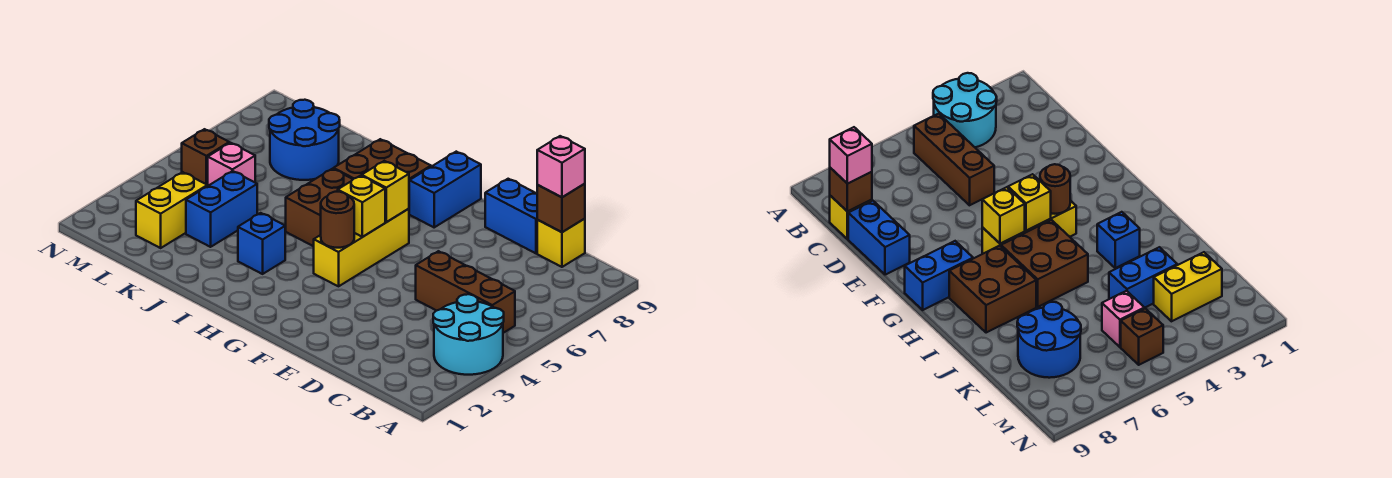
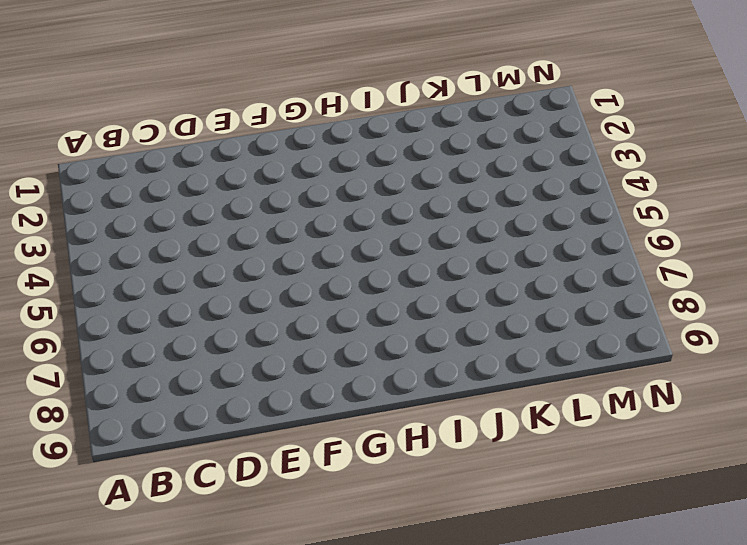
none -> cyan 2x2 round brick [433,294,504,375]
none -> brown 1x3 brick [416,251,515,333]
none -> yellow 1x1 brick [537,219,585,267]

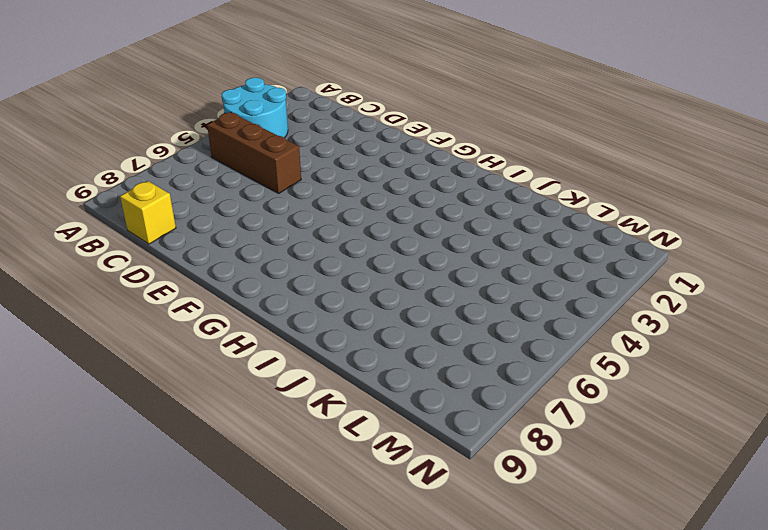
none -> blue 1x2 brick [485,179,538,253]
none -> yellow 1x3 brick [314,209,409,286]
none -> blue 1x2 brick [409,152,481,227]

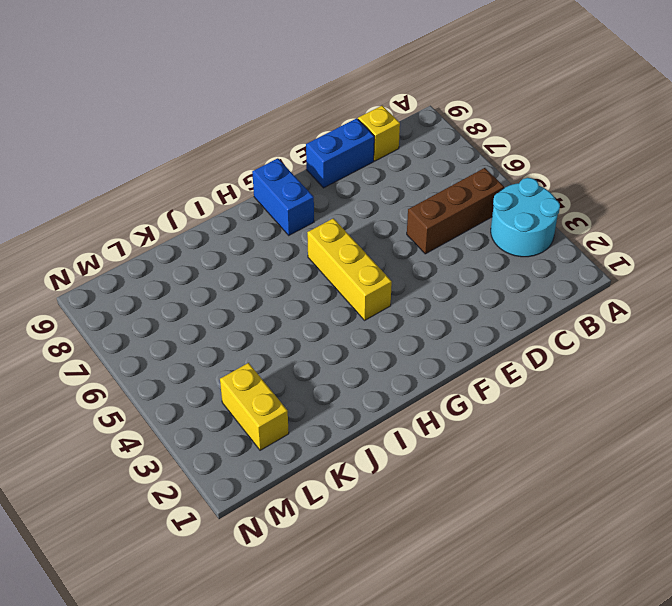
none -> brown 2x2 brick [286,169,353,246]
none -> brown 2x2 brick [334,139,431,180]
none -> blue 1x1 brick [238,213,285,274]

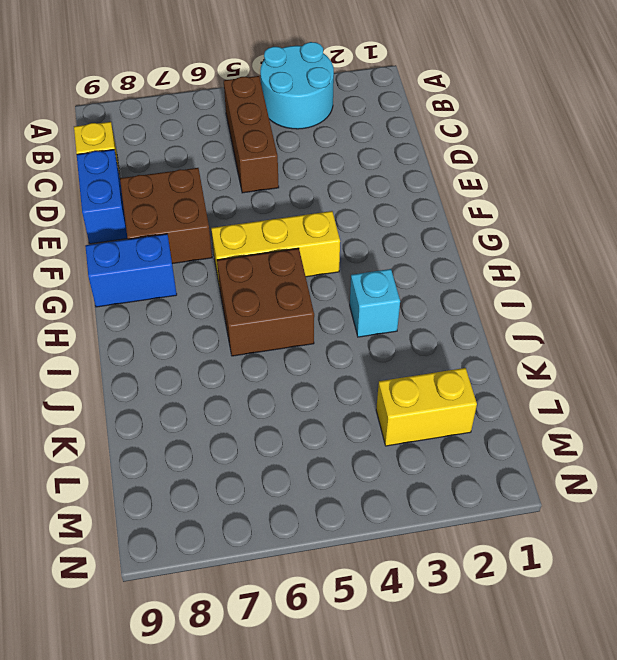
brown 2x2 brick [120,168,212,264] -> brown 2x2 brick moved to [334,139,431,180]
cyan 1x1 brick [350,269,400,337] -> blue 1x1 brick [238,213,285,274]
none -> blue 1x2 brick [186,171,257,247]
none -> blue 2x2 round brick [269,100,340,180]
none -> pink 1x1 brick [208,143,255,186]

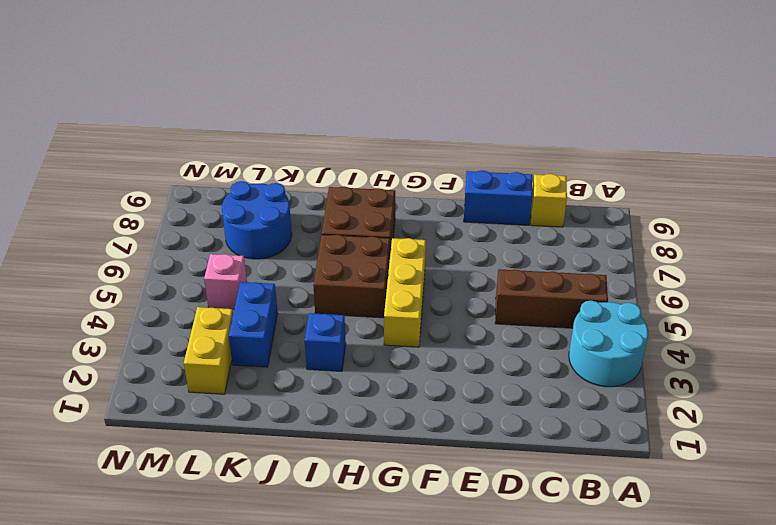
none -> blue 1x2 brick [409,152,481,227]
none -> brown 1x1 brick [182,129,229,186]
none -> brown 1x1 brick [537,184,585,232]

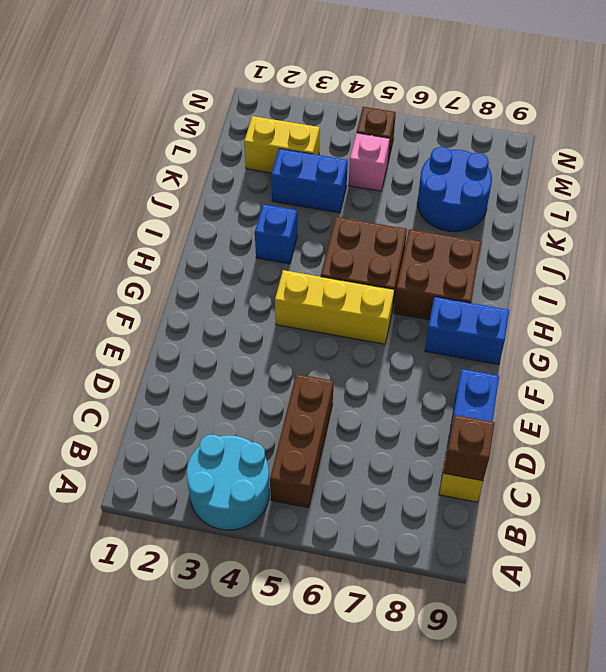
none -> brown 1x1 round brick [321,192,354,248]
none -> yellow 1x1 brick [338,176,385,237]
none -> yellow 1x1 brick [362,161,409,222]

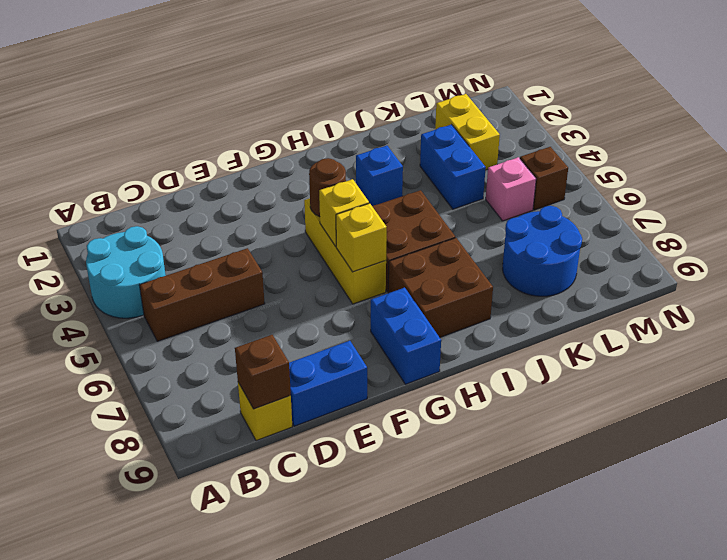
none -> pink 1x1 brick [537,136,585,197]

